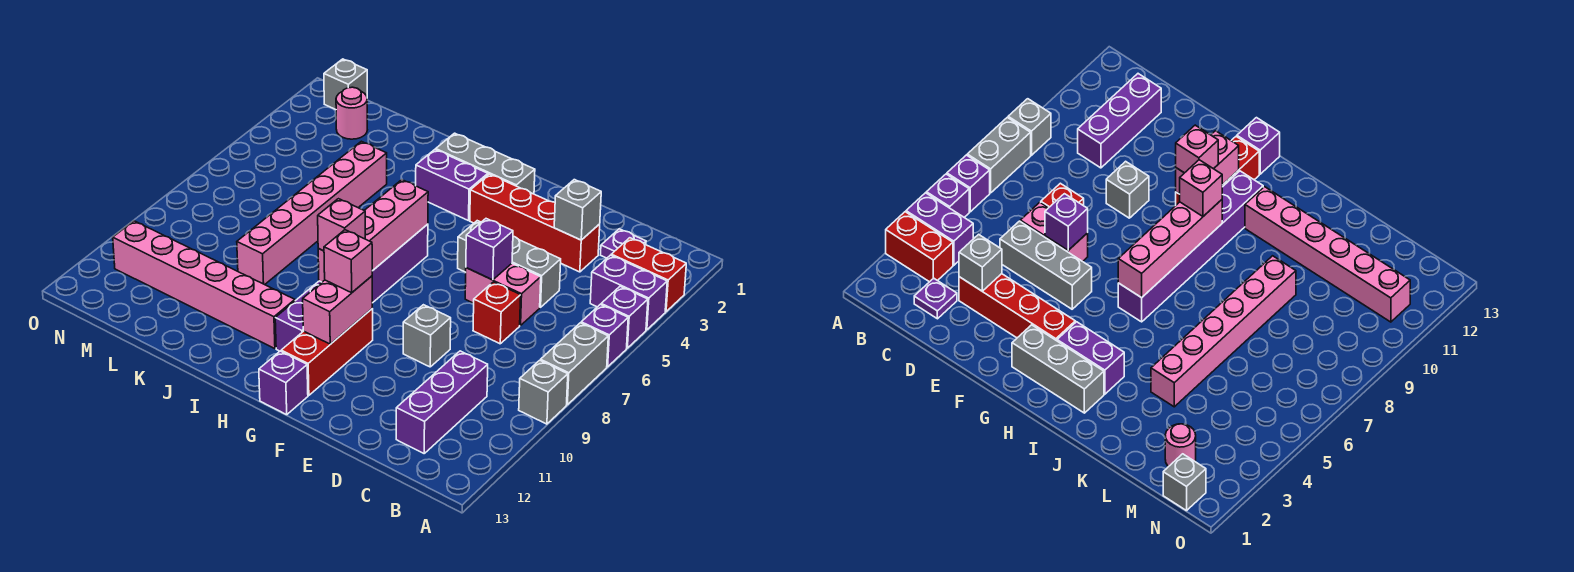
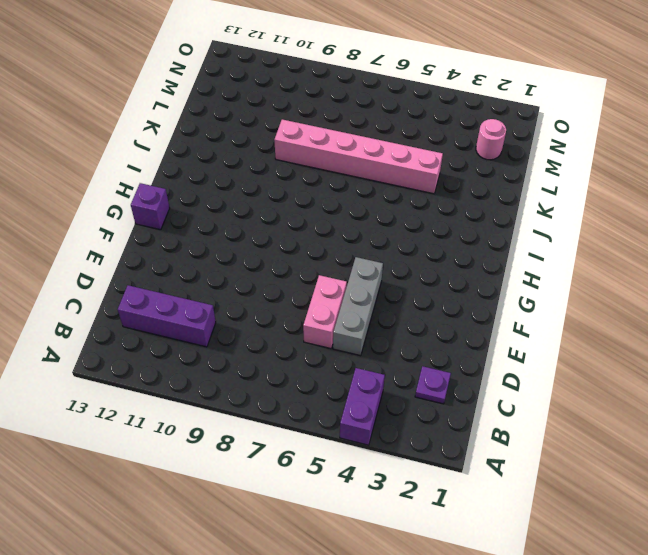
none -> red 1x2 brick [611,238,686,312]
none -> purple 1x1 brick [601,286,648,348]
none -> purple 1x1 brick [581,304,628,367]

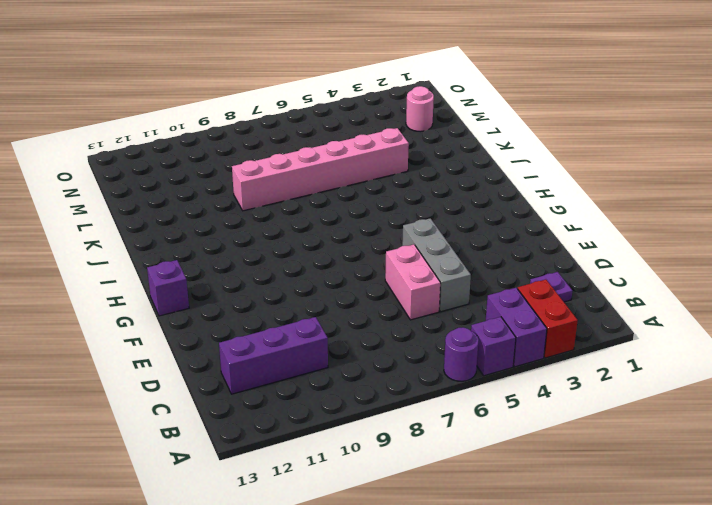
purple 1x1 round brick [444,327,479,381] -> purple 1x1 brick [581,304,628,367]
none -> grey 1x2 brick [541,323,608,405]
none -> grey 1x1 brick [519,360,568,424]
none -> red 1x4 brick [470,174,600,272]

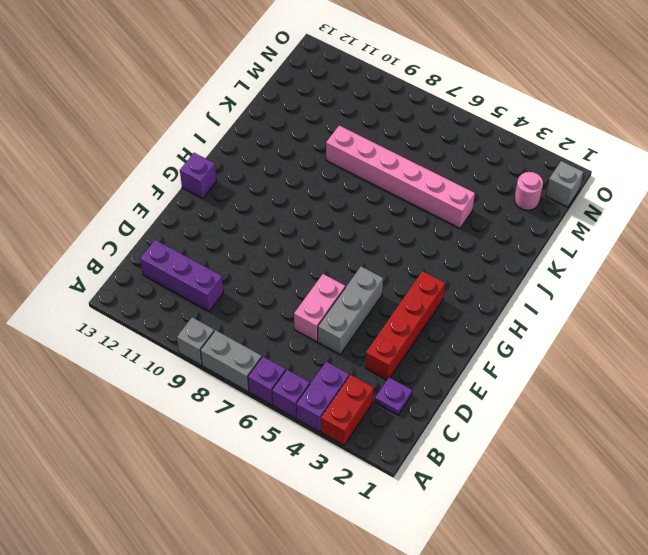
none -> red 1x1 brick [473,282,521,344]
none -> grey 1x1 brick [403,305,451,367]
none -> grey 1x3 brick [436,133,535,194]

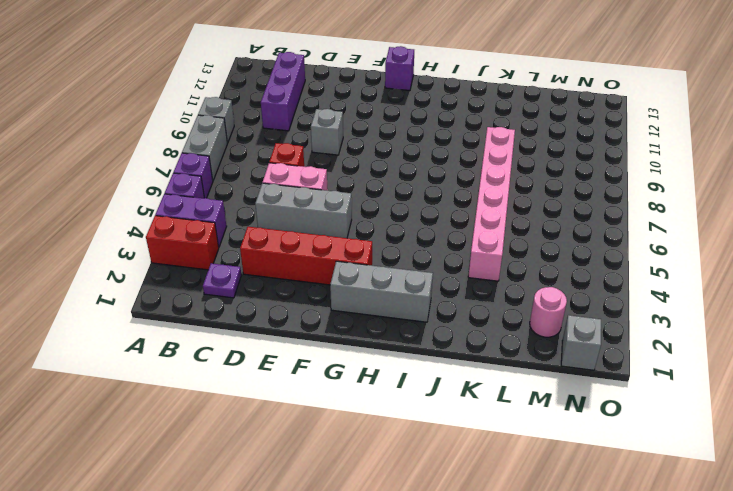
none -> red 1x3 brick [281,309,373,395]
none -> purple 1x2 brick [416,150,488,221]
none -> purple 1x6 brick [275,224,428,351]

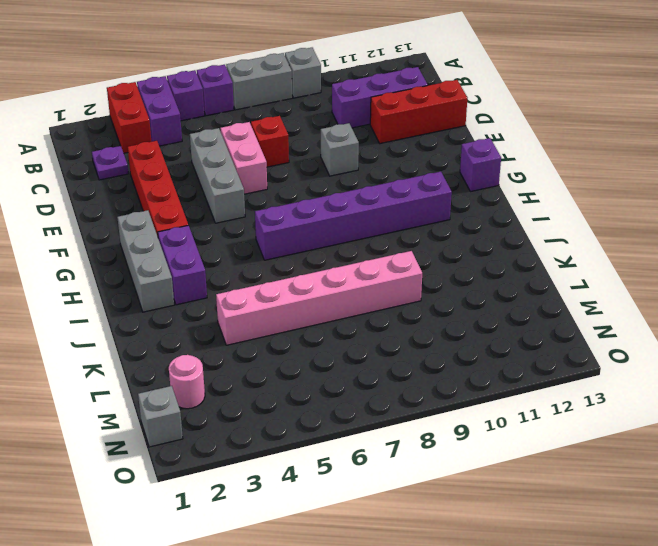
red 1x3 brick [370,80,467,144] -> red 1x3 brick moved to [281,309,373,395]
none -> pink 1x6 brick [113,221,295,349]
none -> grey 1x1 brick [554,180,601,240]
none -> purple 1x1 brick [466,219,513,280]

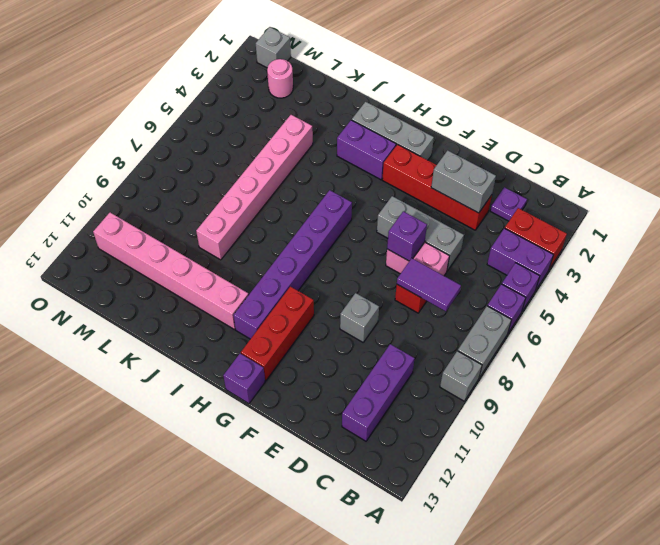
purple 1x2 tile [397,258,461,311] -> none
grey 1x2 brick [431,150,496,213] -> grey 1x1 brick [554,180,601,240]
none -> pink 1x2 brick [303,276,372,344]
none -> pink 1x4 brick [318,180,428,282]
none -> pink 1x1 brick [324,230,372,293]

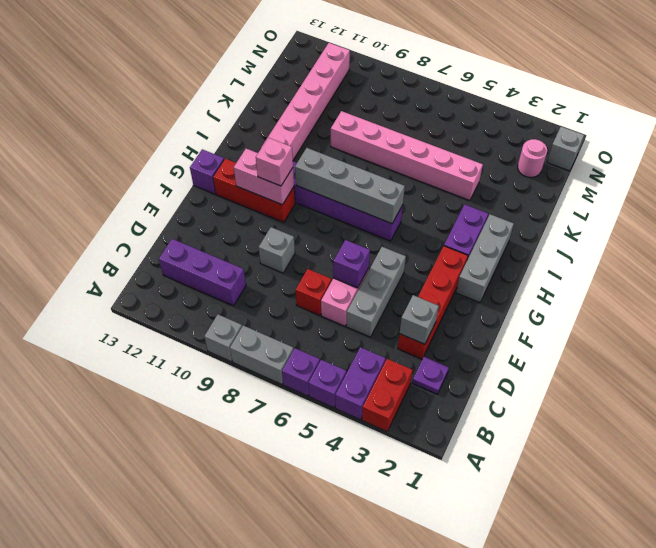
grey 1x4 brick [295,148,405,224] -> pink 1x4 brick [318,180,428,282]
none -> pink 1x1 brick [318,199,365,251]

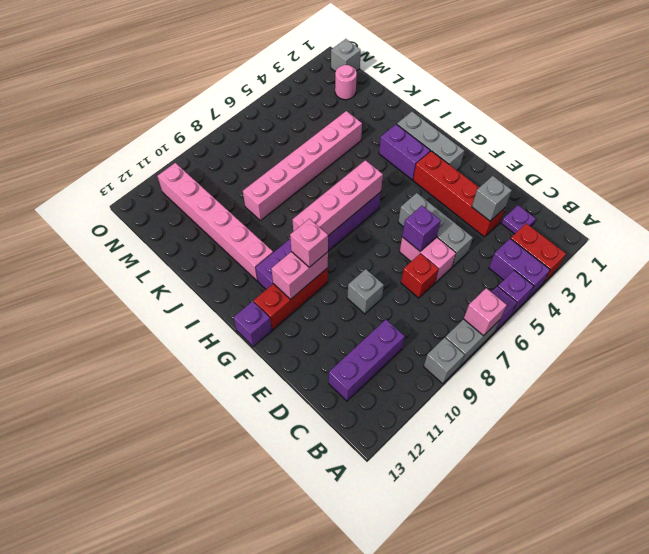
pink 1x1 brick [464,288,506,336] -> pink 1x1 brick moved to [318,199,365,251]

